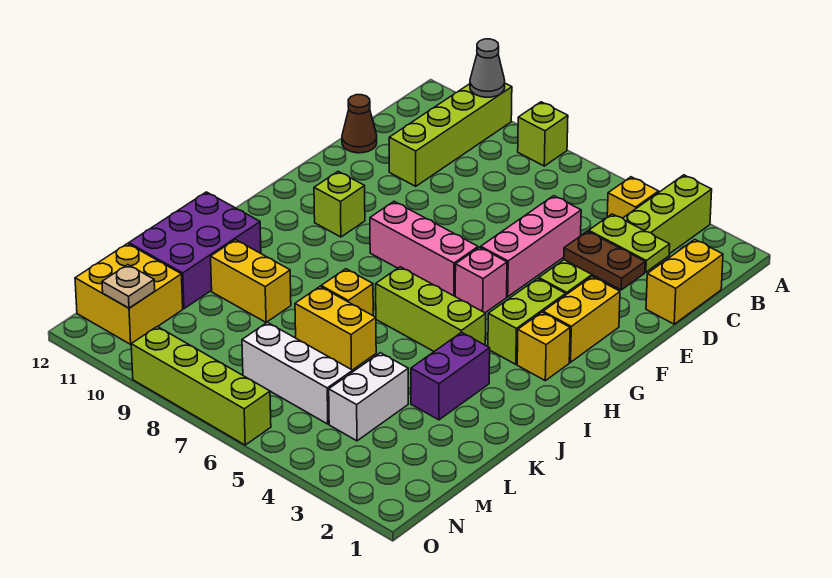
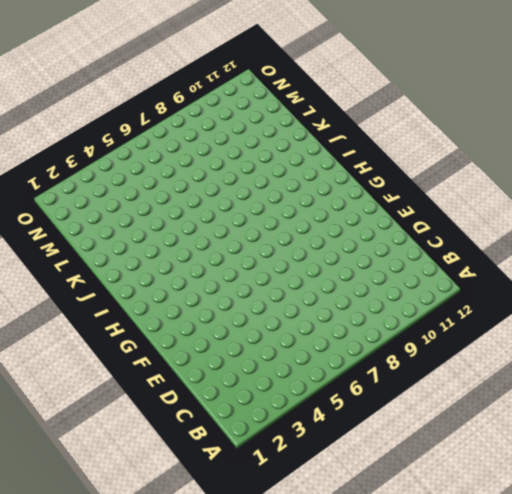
none -> lime 1x6 brick [539,175,712,295]
none -> lime 1x1 brick [518,102,568,166]
none -> lime 1x4 brick [389,83,512,186]

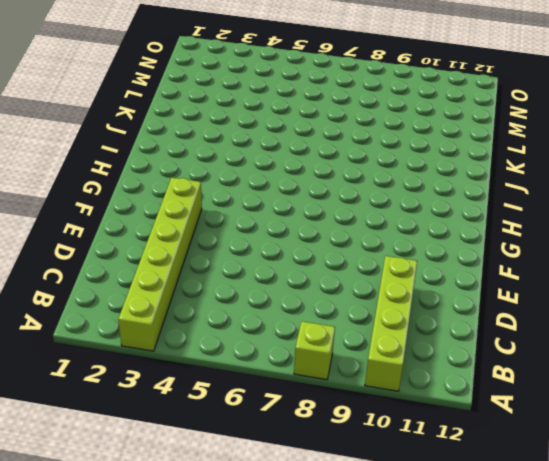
none -> yellow 1x1 brick [607,177,659,218]
none -> yellow 1x2 brick [646,240,723,324]
none -> pink 1x3 brick [481,196,581,297]

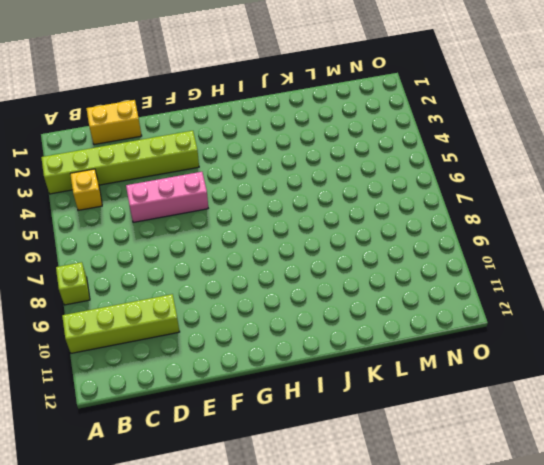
none -> brown 1x1 cone [342,95,377,153]
none -> yellow 1x2 brick [543,277,620,362]
none -> lime 1x2 brick [488,278,566,364]

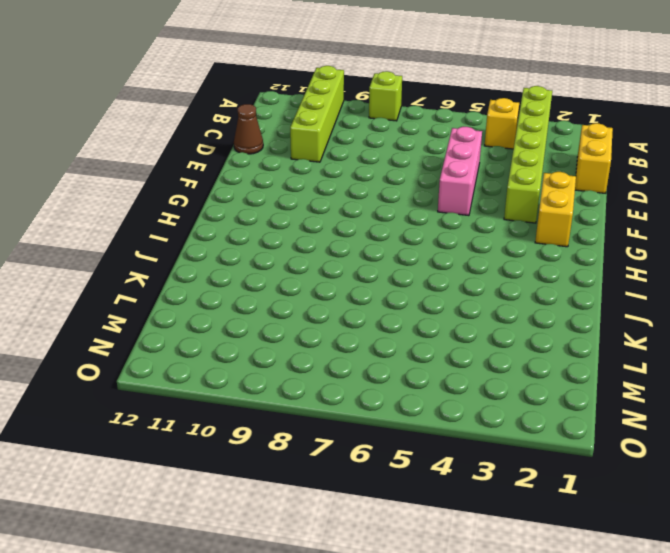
none -> lime 1x2 brick [488,278,566,364]
none -> pink 1x1 brick [455,247,507,313]
none -> pink 1x3 brick [370,202,478,296]

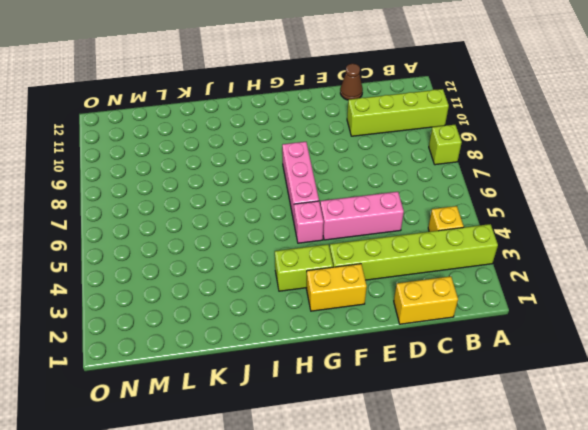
none -> lime 1x1 brick [314,171,365,237]
none -> yellow 1x1 brick [517,312,570,381]
none -> lime 1x3 brick [376,267,486,351]

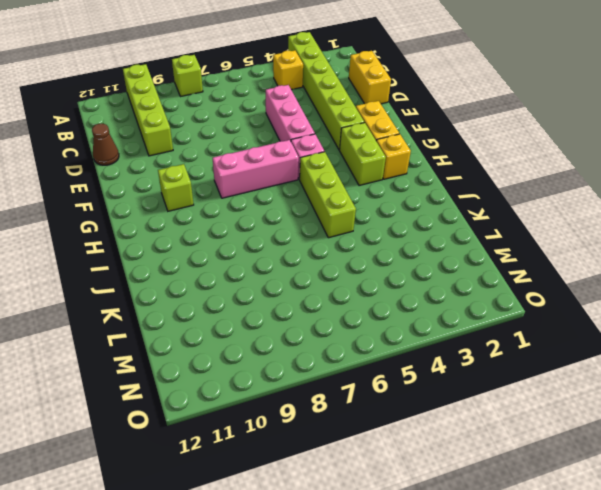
lime 1x3 brick [299,152,356,238] -> lime 1x3 brick turned to [376,267,486,351]
none -> purple 1x2 brick [411,332,490,420]
none -> yellow 1x1 brick [321,269,373,315]
none -> purple 2x3 brick [129,192,261,309]

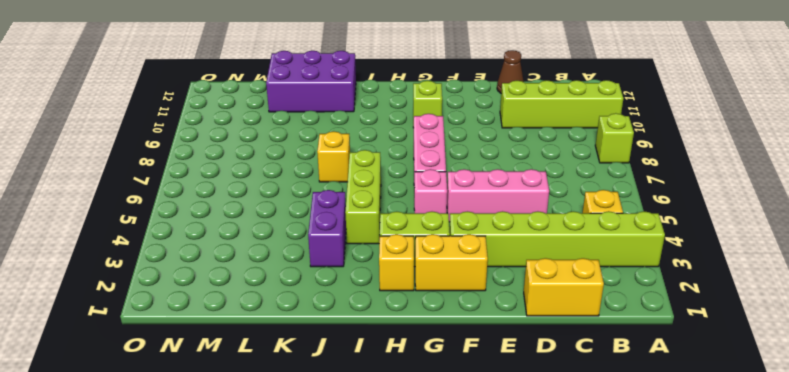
purple 1x2 brick [308,190,346,267] -> purple 1x2 brick turned to [411,332,490,420]
none -> yellow 1x2 brick [295,287,376,370]
none -> yellow 1x2 brick [211,240,291,322]
none -> white 1x2 brick [329,353,408,441]

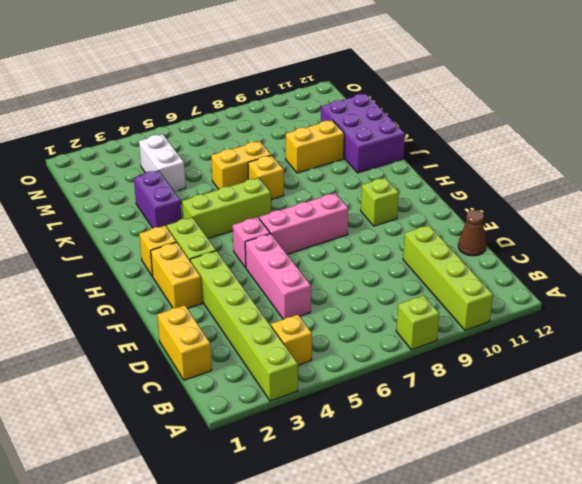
none -> white 1x3 brick [242,322,353,424]
none -> yellow 2x2 brick [75,244,183,344]
none -> lime 1x4 brick [131,327,271,445]

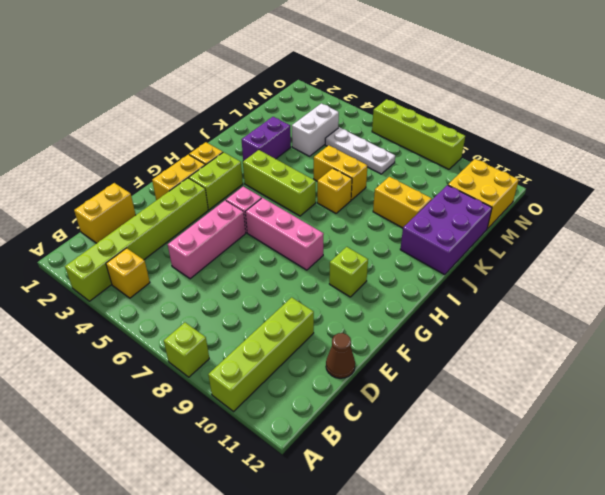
white 1x3 plate [325,127,395,174] -> white 1x3 brick [242,322,353,424]
none -> grey 1x1 cone [470,39,505,97]
none -> lime 1x2 plate [589,214,670,272]
none -> brown 1x2 plate [564,231,645,290]

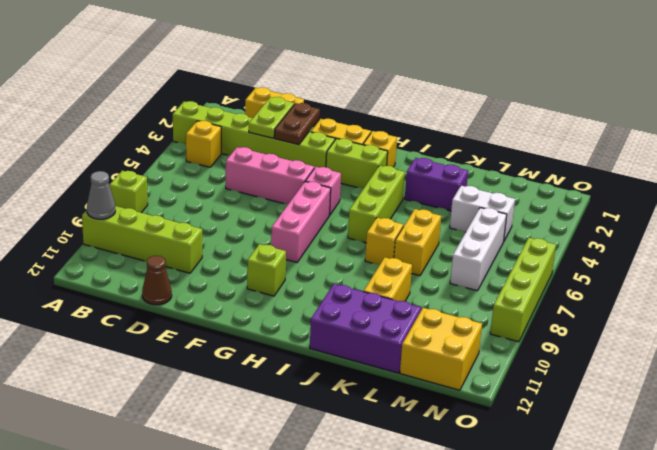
none -> tan 1x1 plate [102,265,155,308]

